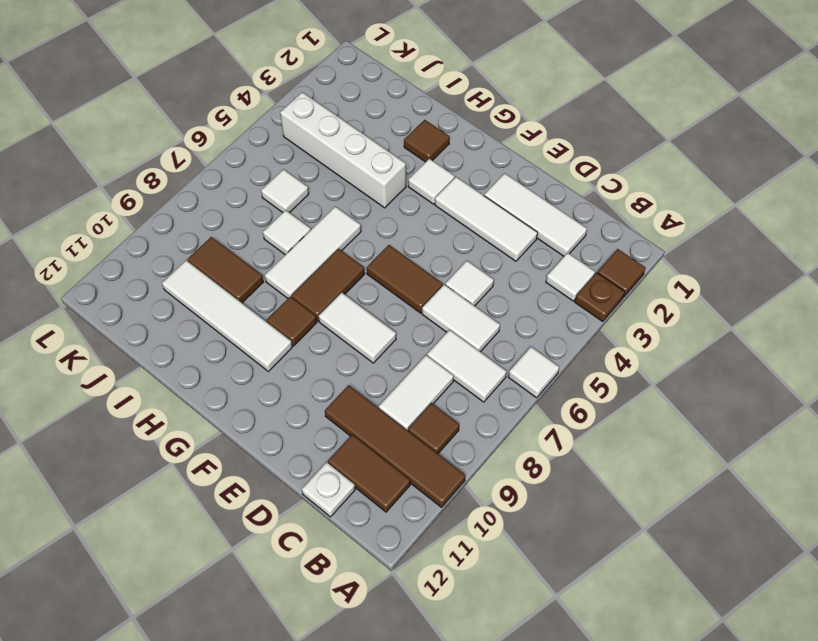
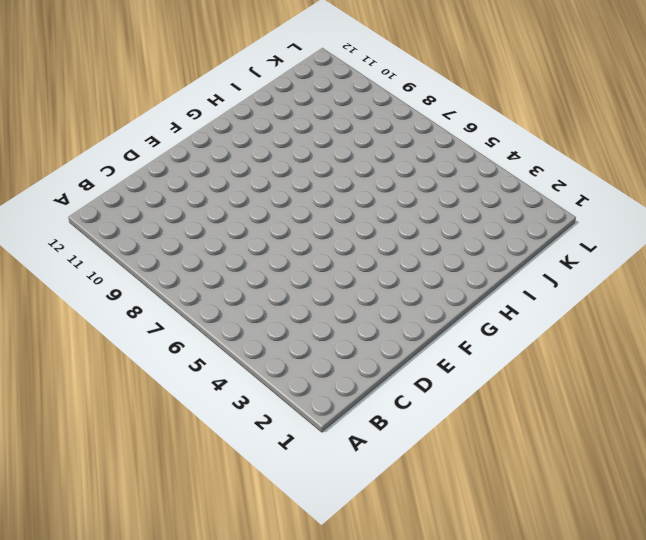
none -> brown 1x1 tile [597,249,646,297]
none -> brown 1x1 plate [575,273,625,322]
none -> white 1x1 tile [508,347,559,398]

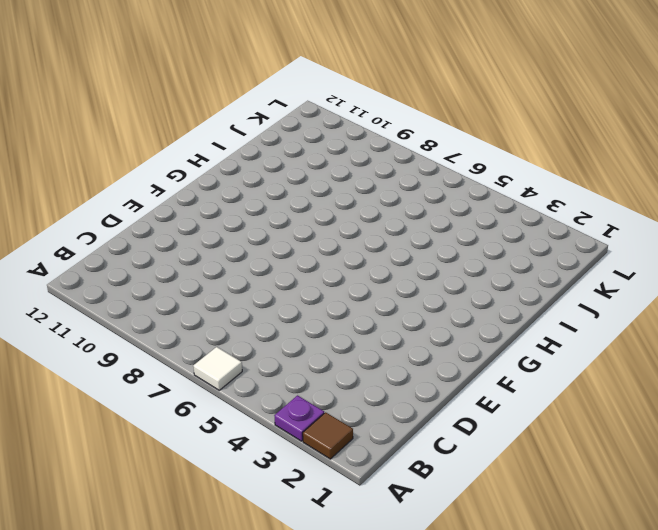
purple 1x1 plate [274,395,324,441] -> brown 1x1 plate [575,273,625,322]
none -> brown 1x4 tile [325,385,465,507]
none -> white 1x1 tile [546,253,595,301]
none -> white 1x2 tile [427,330,507,402]

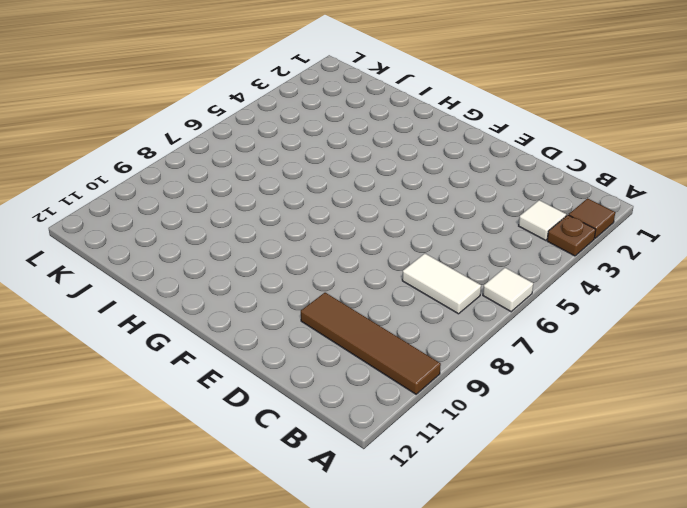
none -> brown 1x1 tile [408,403,459,454]
none -> brown 1x2 tile [328,435,410,512]
none -> white 1x3 tile [484,173,587,256]

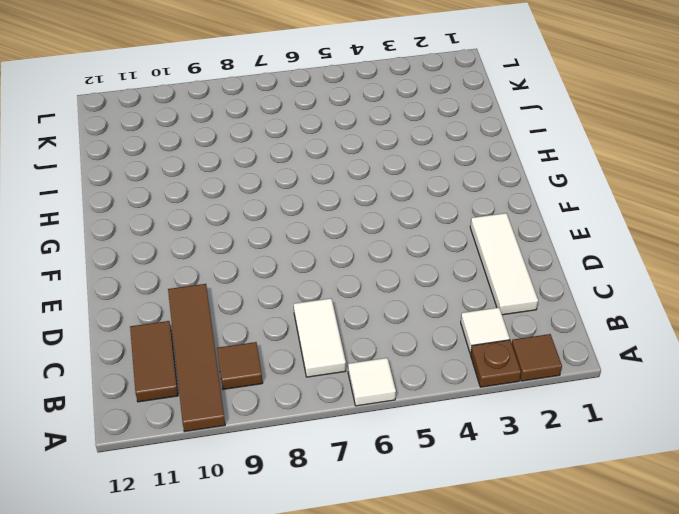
none -> white 1x2 tile [422,285,500,352]
none -> white 1x2 tile [379,355,454,430]
none -> white 1x1 plate [302,462,355,517]

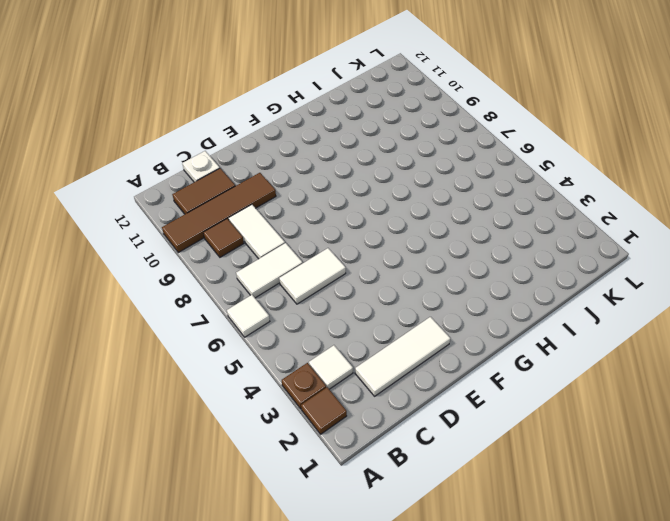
none -> white 1x3 tile [435,177,538,261]
none -> white 1x1 tile [445,261,494,306]
none -> brown 1x2 tile [367,245,443,313]

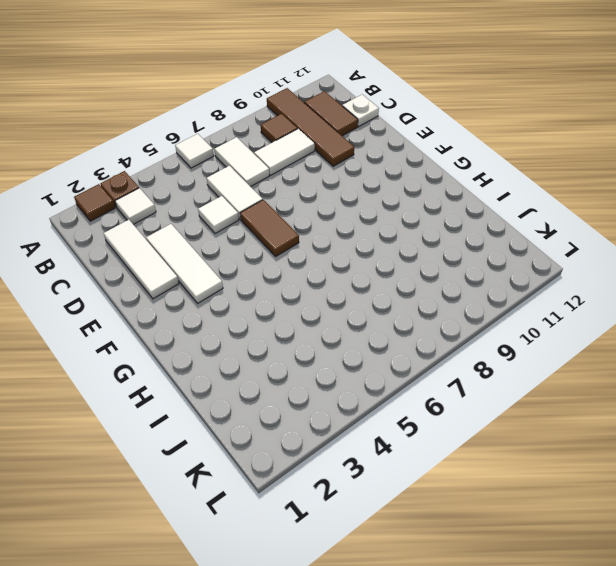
none -> white 1x2 tile [319,292,396,363]
none -> white 1x1 tile [408,159,455,204]
none -> brown 1x2 tile [291,249,365,321]

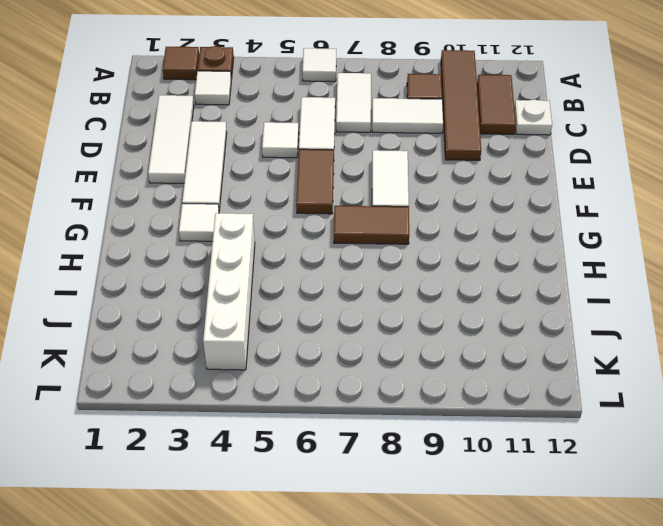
none -> brown 1x1 tile [267,297,317,346]
none -> white 1x4 tile [162,260,292,371]
none -> brown 1x1 tile [404,120,450,162]

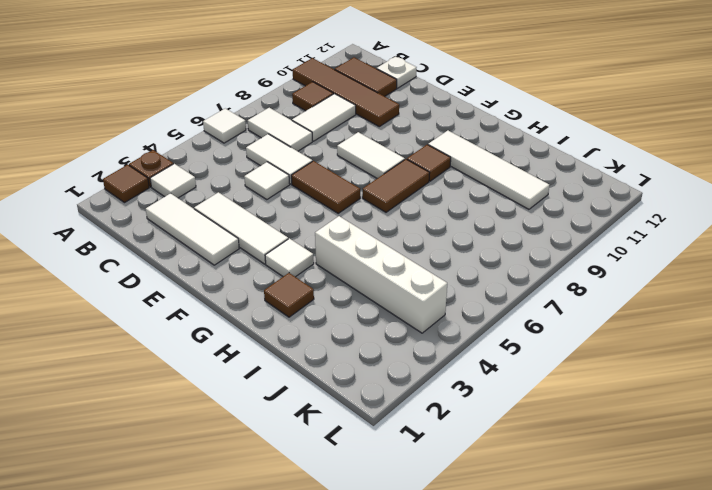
none -> white 1x3 tile [265,206,361,298]
none -> white 1x1 tile [263,210,311,255]
none -> brown 1x2 tile [188,237,263,303]

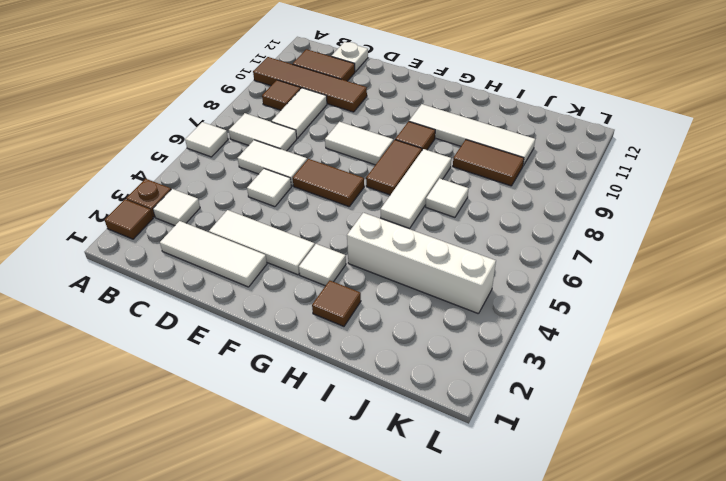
none -> white 1x1 tile [261,169,309,213]

